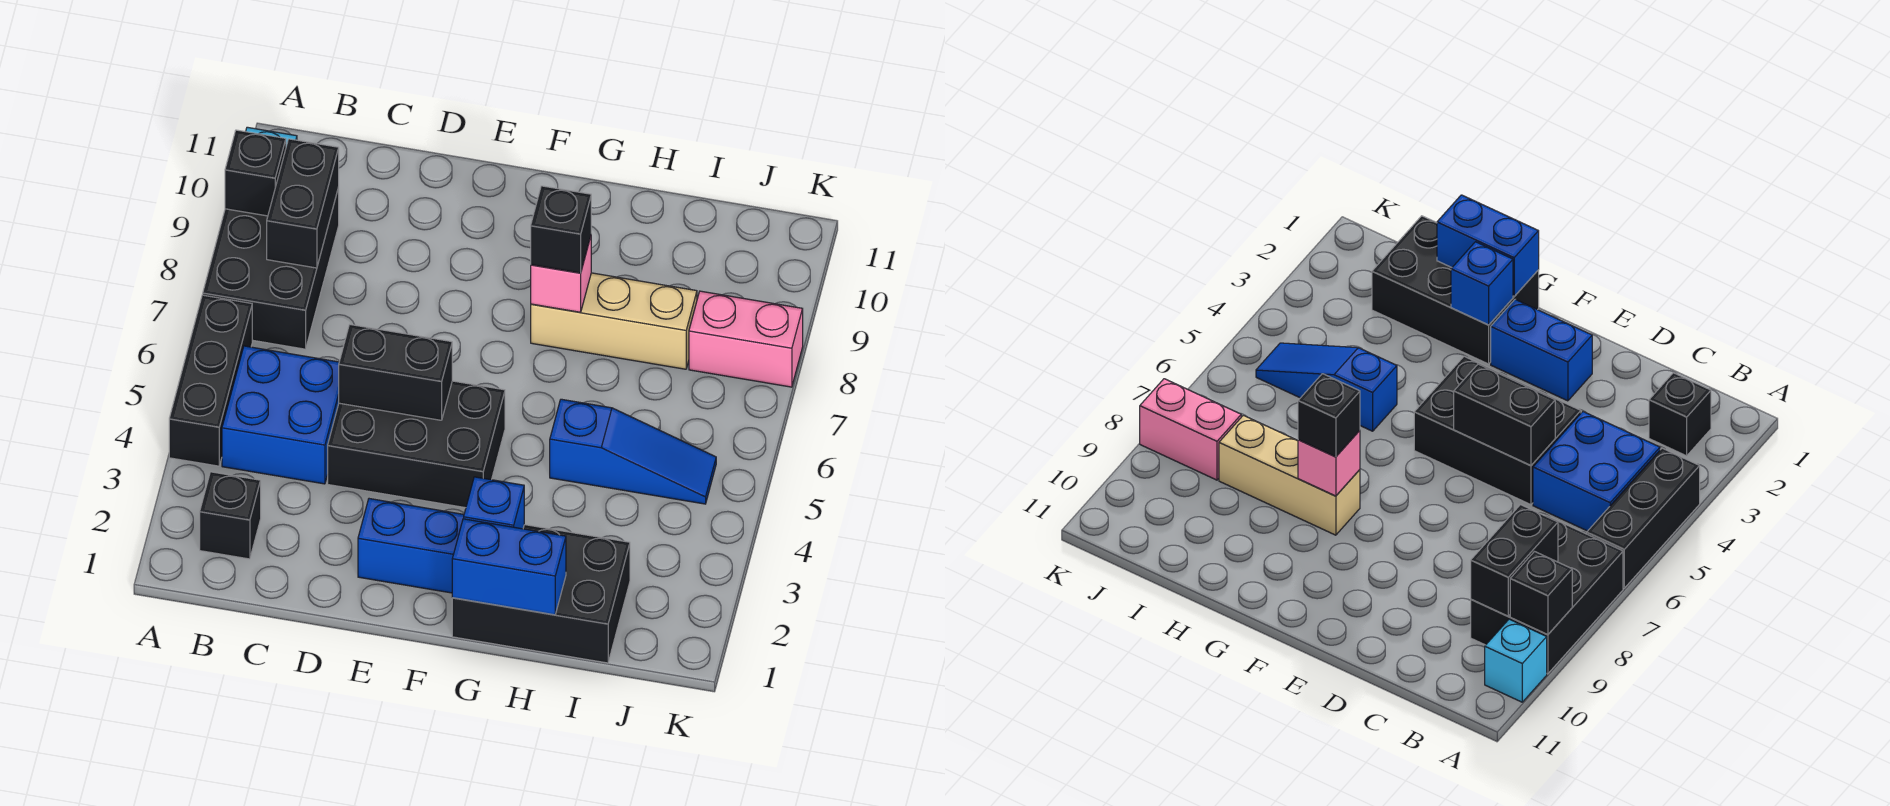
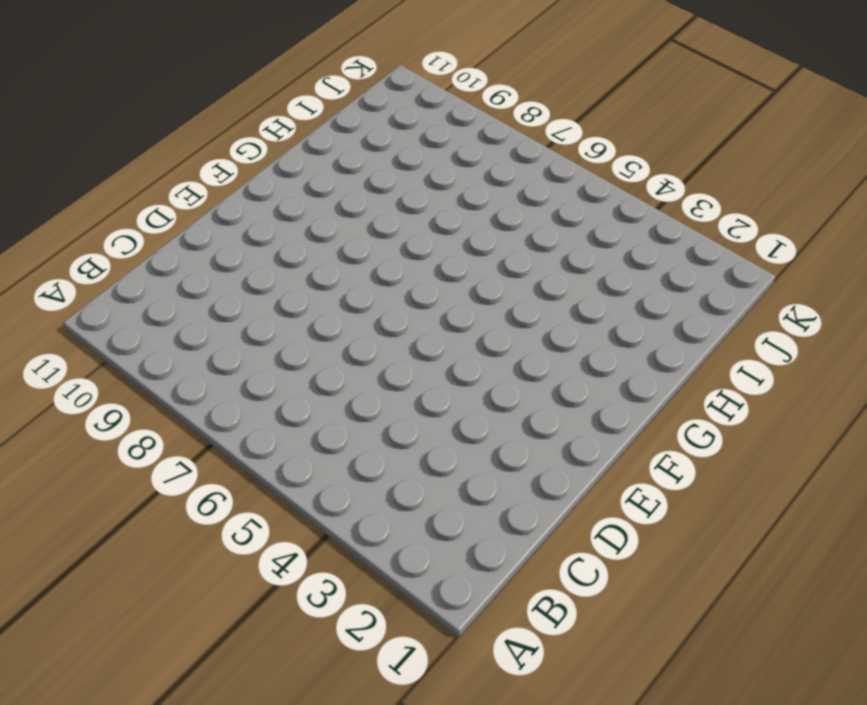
none -> black 1x3 brick [169,295,252,466]
none -> black 2x3 brick [203,188,339,349]
none -> cyan 1x1 brick [1485,619,1547,702]

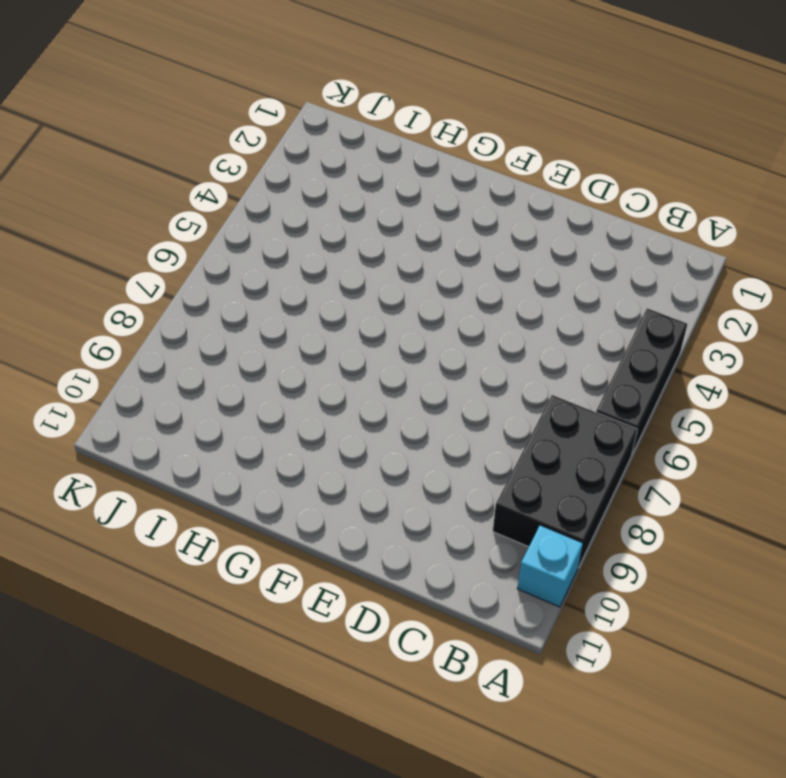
none -> black 1x1 brick [200,472,261,559]
none -> blue 2x2 brick [222,346,339,484]
none -> black 2x3 brick [328,381,505,508]

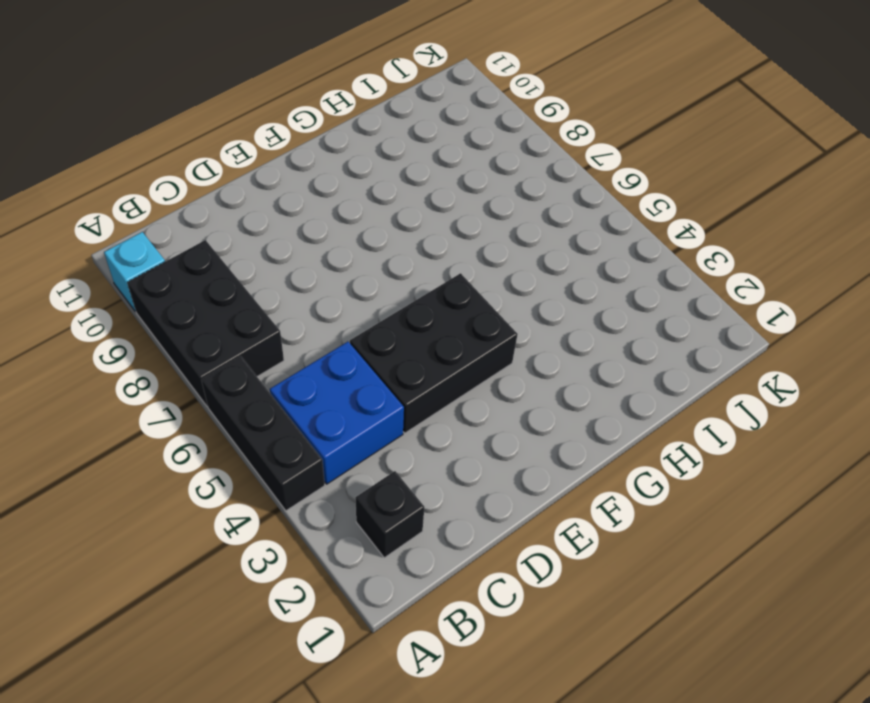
none -> blue 1x2 brick [358,499,464,593]
none -> black 2x3 brick [452,525,630,663]
none -> tan 1x3 brick [531,273,697,369]

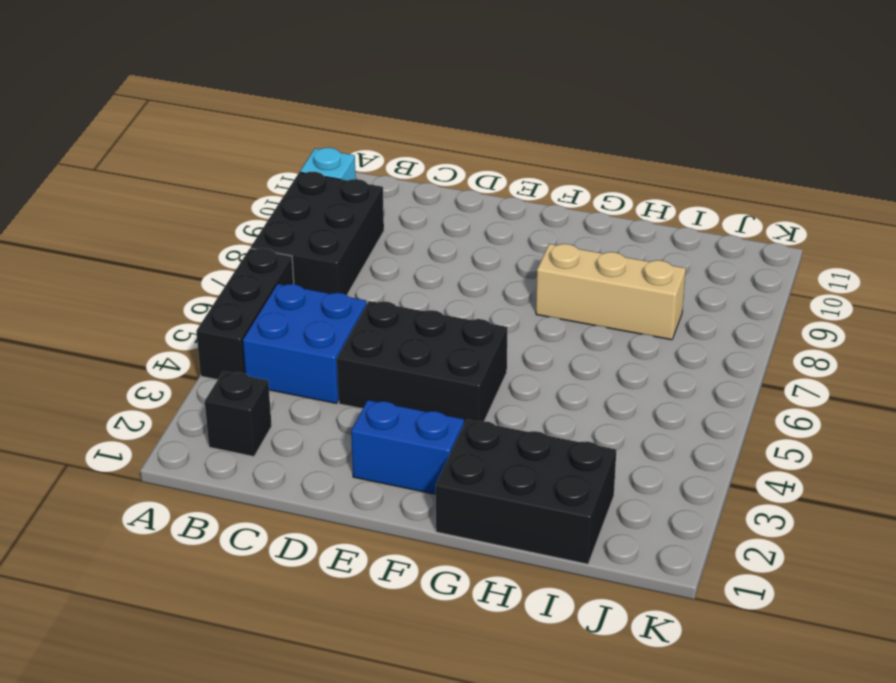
none -> blue 1x3 slope [550,399,716,504]
none -> pink 1x2 brick [689,291,803,387]
none -> black 1x1 brick [225,130,286,216]

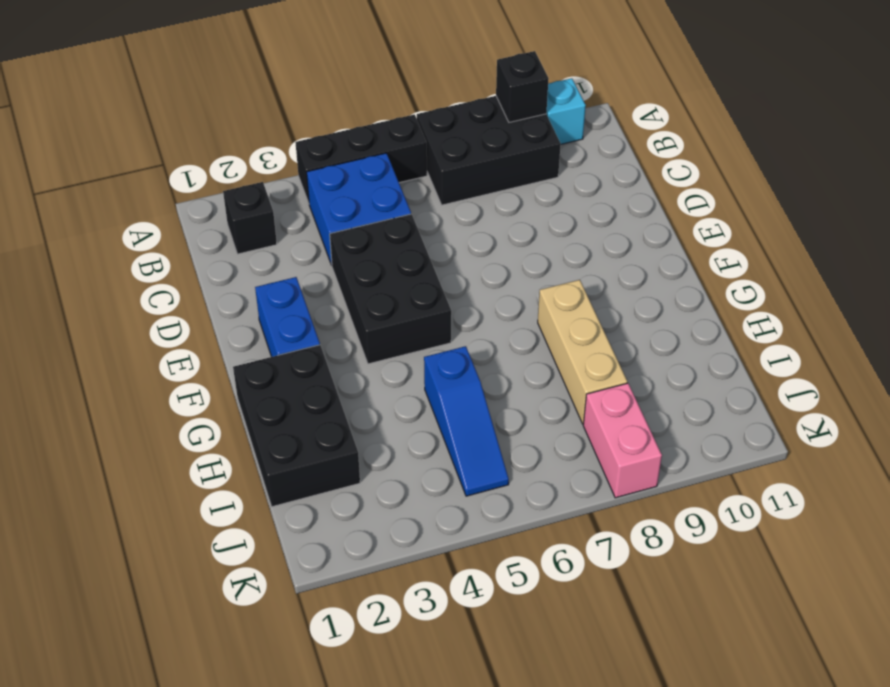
none -> black 1x2 brick [267,139,339,268]
none -> black 1x2 brick [339,325,452,420]
none -> blue 1x2 brick [452,519,566,615]

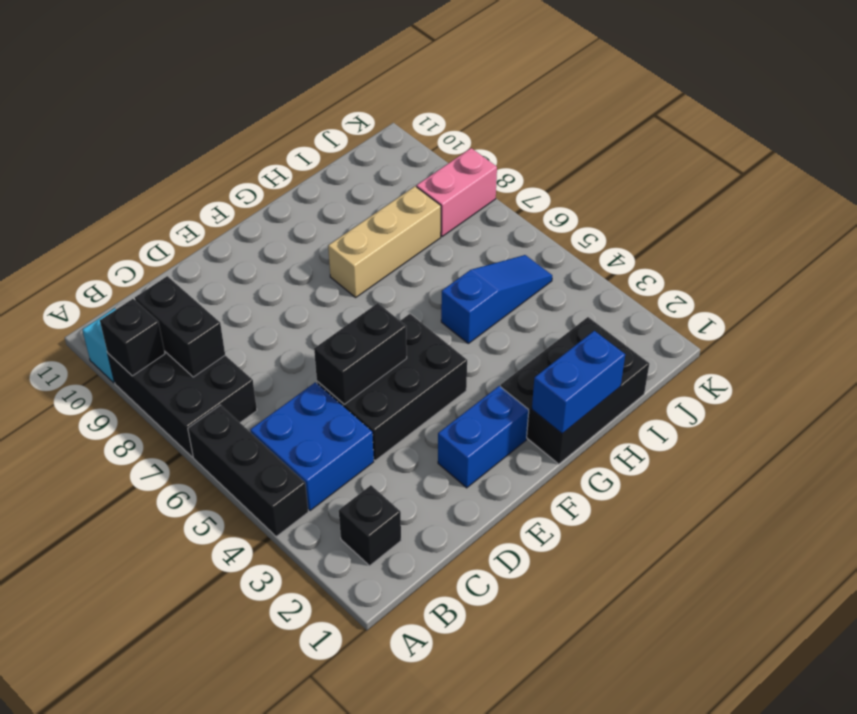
none -> blue 1x1 brick [464,477,524,529]
none -> pink 1x1 brick [531,237,591,312]
none -> black 1x1 brick [531,186,591,273]

